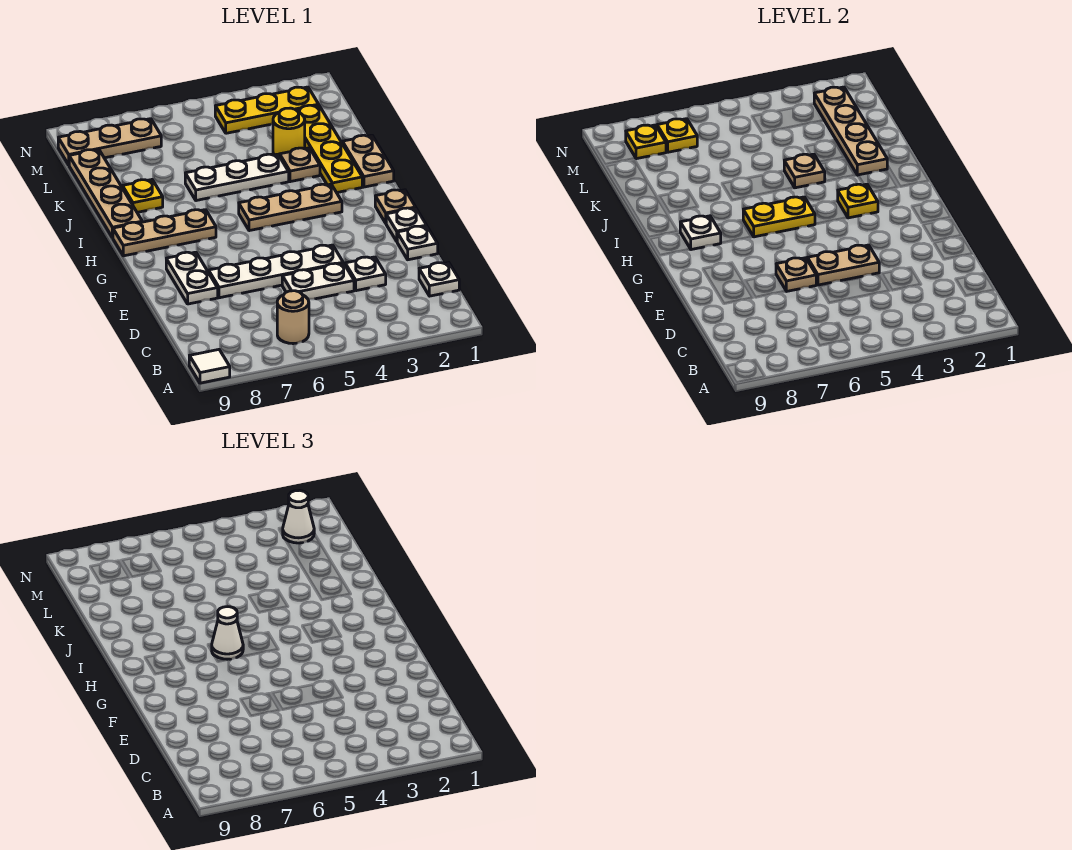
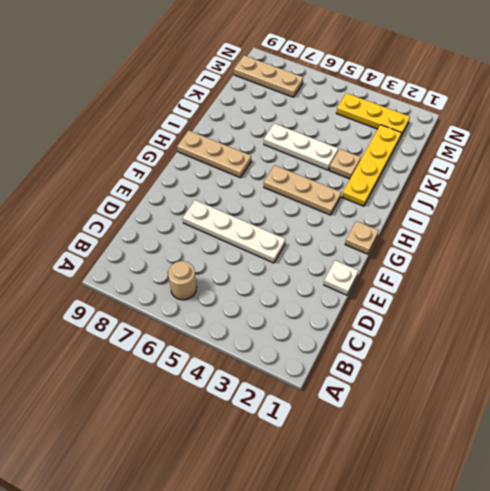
none -> white 1x1 tile [189,350,230,383]
none -> white 1x1 plate [419,263,459,296]
none -> white 1x1 plate [345,257,386,291]
none -> white 1x2 plate [282,263,354,300]

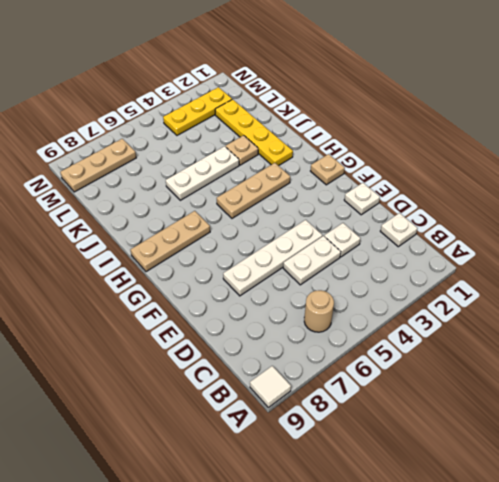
none -> white 1x2 plate [166,252,218,304]
none -> white 1x1 plate [386,208,427,241]
none -> tan 1x2 plate [342,135,394,187]
none -> tan 1x4 plate [69,150,142,238]

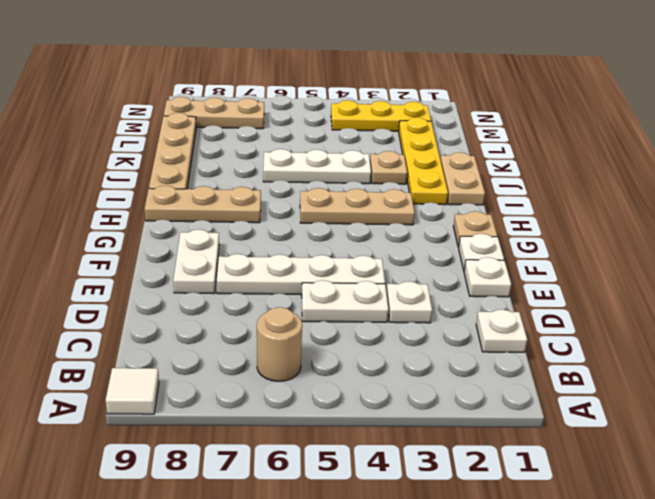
none -> yellow 1x1 plate [122,179,163,212]
none -> yellow 1x1 round brick [273,108,305,156]
none -> tan 1x2 plate [807,245,879,285]
none -> tan 1x1 plate [776,258,816,291]

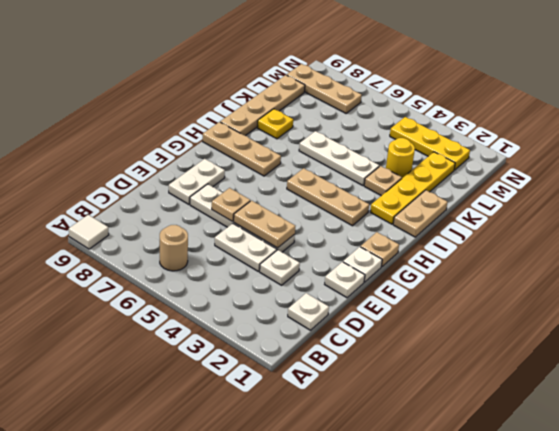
none -> yellow 1x1 plate [838,184,878,218]
none -> yellow 1x2 plate [743,197,815,237]
none -> white 1x1 plate [680,216,721,250]
none -> tan 1x4 plate [814,87,887,175]

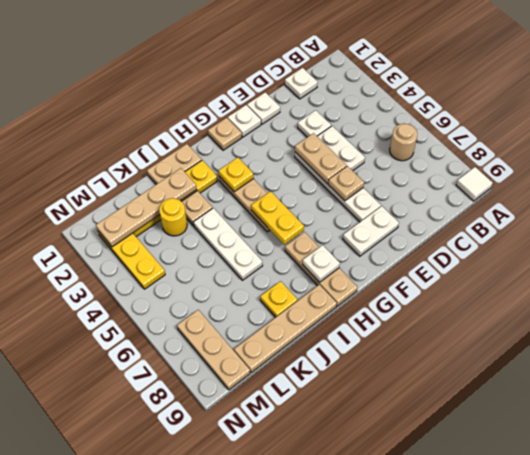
none -> tan 1x1 plate [784,154,825,188]
none -> yellow 1x1 plate [657,119,697,152]
none -> yellow 1x1 plate [626,125,666,159]
none -> white 1x1 cone [211,607,243,659]

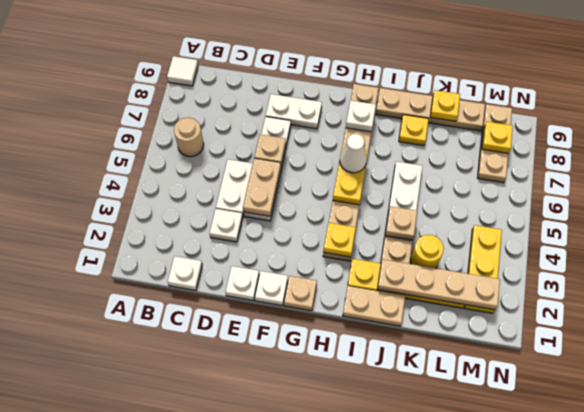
yellow 1x1 plate [430,90,460,121] -> yellow 1x1 plate moved to [657,119,697,152]
none -> white 1x1 cone [283,491,314,543]

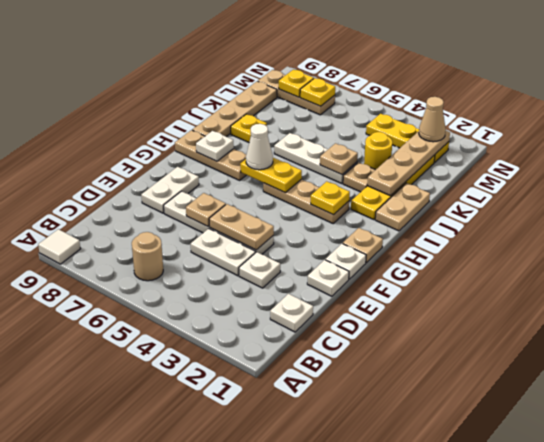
tan 1x1 cone [419,97,446,142] -> white 1x1 cone [283,491,314,543]

